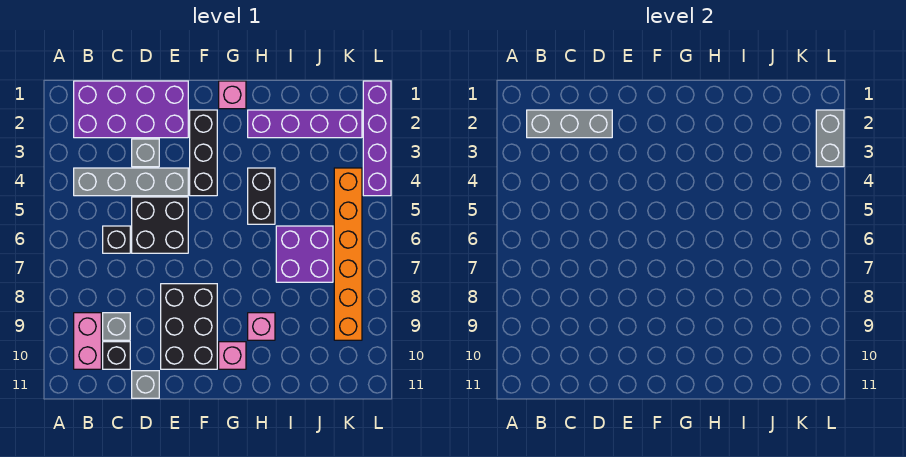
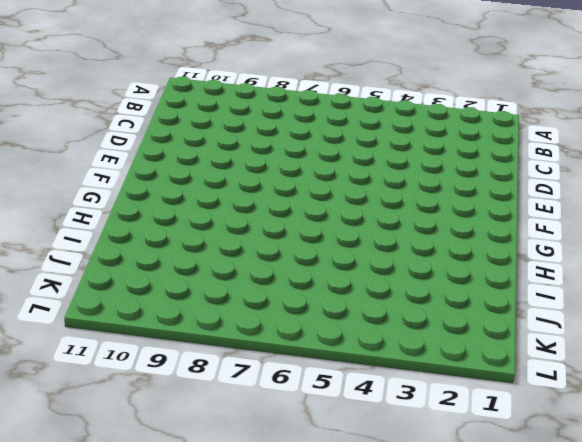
none -> purple 2x4 brick [74,81,188,138]
none -> grey 1x4 brick [74,168,188,196]
none -> pink 1x2 brick [74,313,101,369]

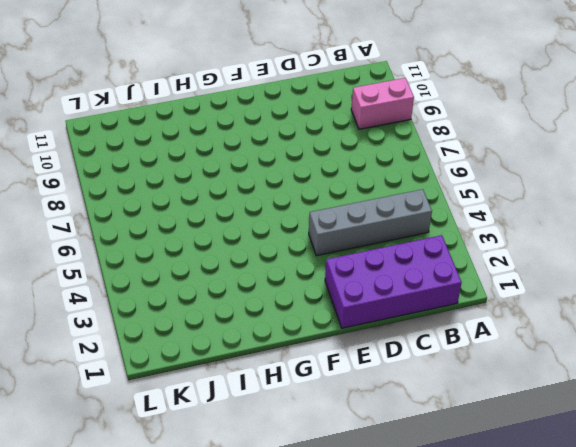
pink 1x2 brick [351,78,414,129] -> pink 1x2 brick turned to [74,313,101,369]
none -> black 1x1 brick [103,226,130,253]
none -> grey 1x1 brick [103,313,130,340]
none -> black 1x1 brick [103,342,130,369]

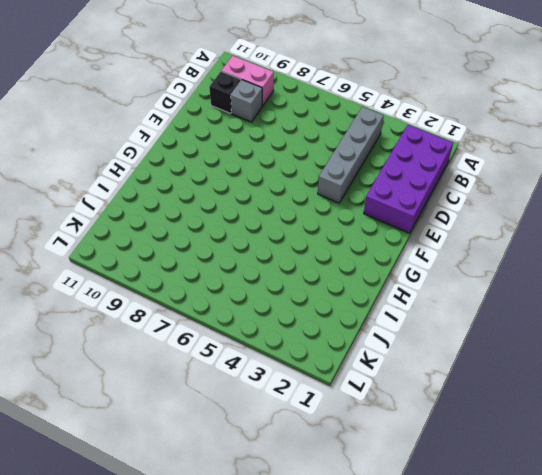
none -> black 1x1 brick [103,226,130,253]
none -> grey 1x1 brick [132,139,159,167]
none -> black 2x2 brick [132,197,188,253]

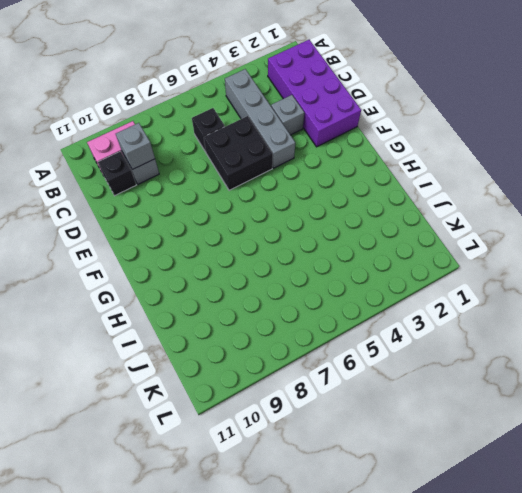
grey 1x1 brick [116,123,155,170] -> grey 1x1 brick moved to [132,371,159,398]
none -> black 2x3 brick [161,284,217,369]
none -> black 1x3 brick [190,110,217,196]
none -> pink 1x1 brick [219,81,246,109]

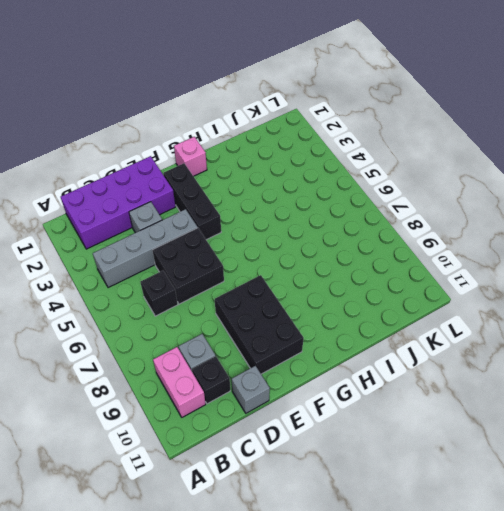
none -> pink 1x1 brick [219,342,246,369]
none -> purple 1x4 brick [248,110,362,138]
none -> black 1x2 brick [248,168,275,224]

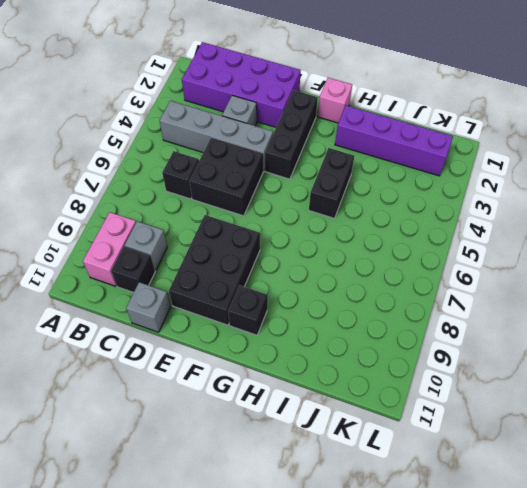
black 1x1 brick [228,285,268,335] -> pink 1x1 brick [219,342,246,369]
none -> pink 1x1 brick [248,313,275,340]
none -> purple 2x2 brick [276,226,333,282]
none -> orange 1x6 brick [334,168,362,340]

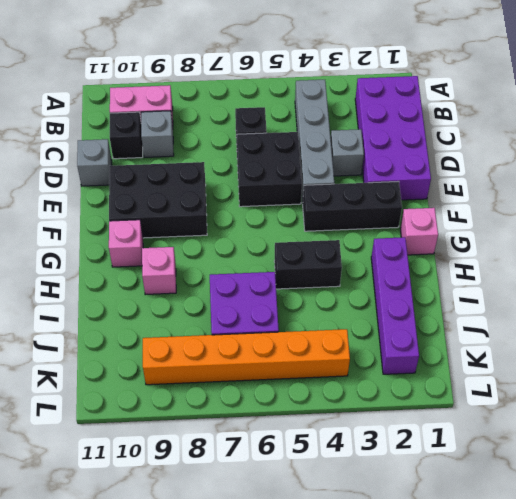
none -> purple 1x4 brick [363,81,391,196]
none -> grey 1x3 brick [527,110,612,138]
none -> grey 1x2 brick [816,110,844,167]

